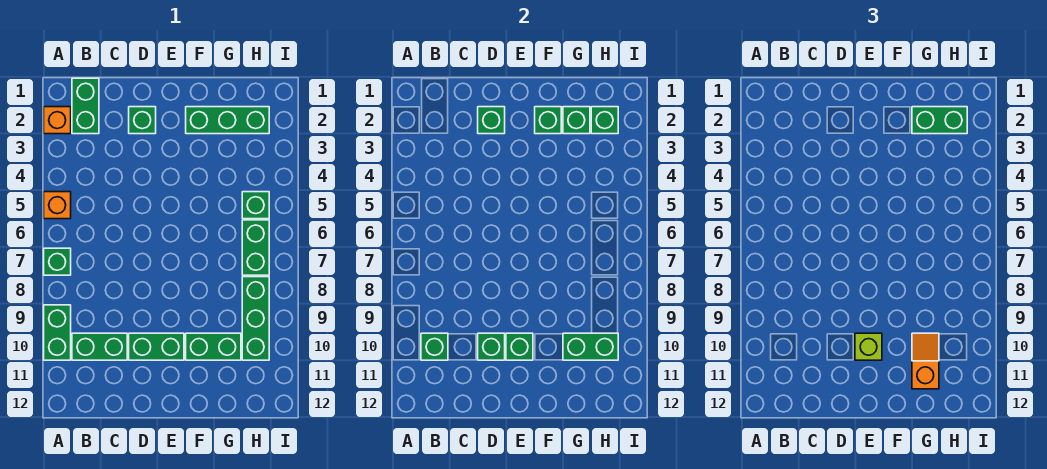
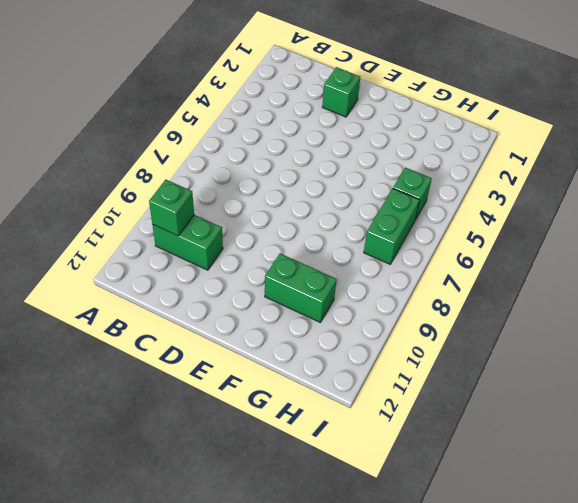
none -> orange 1x1 brick [44,107,71,134]
none -> orange 1x1 brick [44,192,71,219]
none -> green 1x1 brick [44,248,71,275]

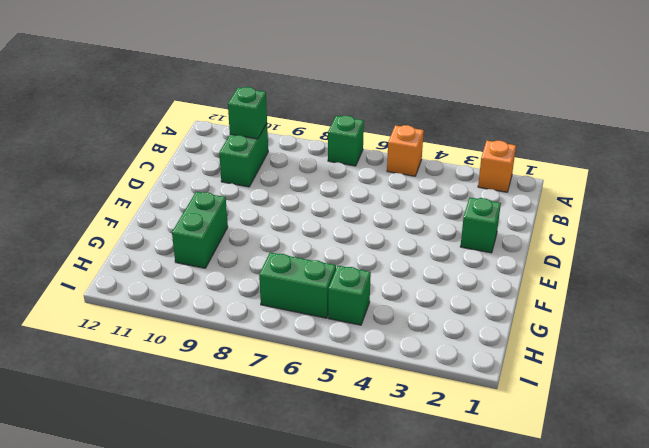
none -> green 1x2 brick [44,305,71,360]
none -> green 1x2 brick [72,78,99,134]
none -> green 1x2 brick [129,333,184,360]

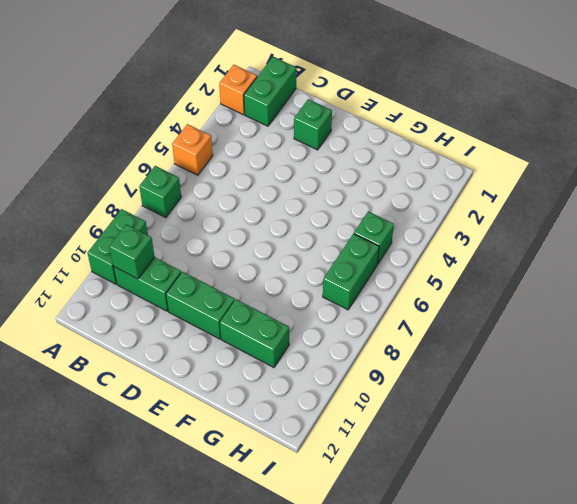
none -> green 1x3 brick [186,107,269,134]
none -> green 1x3 brick [242,277,269,360]
none -> green 1x1 brick [478,107,505,134]

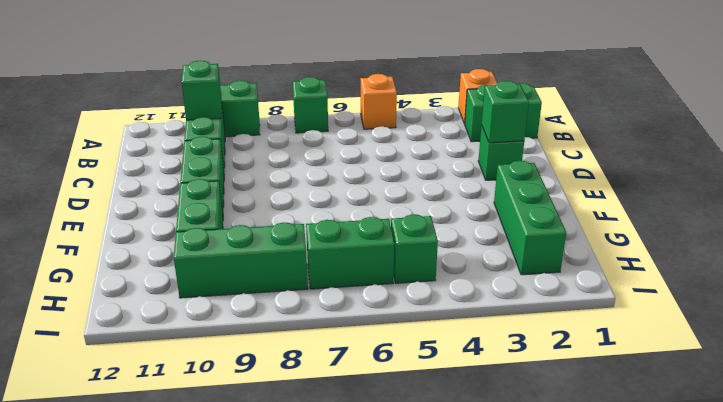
none -> green 1x1 brick [478,333,505,360]
none -> green 1x1 brick [506,333,533,360]
none -> green 1x1 brick [535,107,561,134]

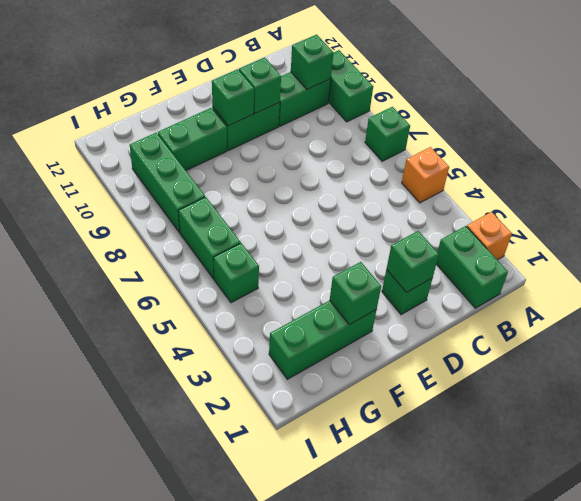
none -> green 1x1 brick [563,107,590,134]
none -> green 1x2 brick [563,333,618,360]
none -> green 1x1 brick [591,107,618,134]

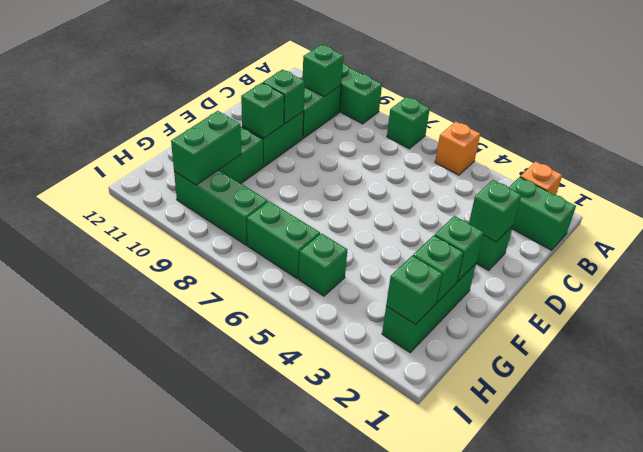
none -> lime 1x1 brick [855,333,882,360]
none -> green 1x2 brick [912,107,967,134]
none -> orange 1x2 slope [912,333,939,389]

